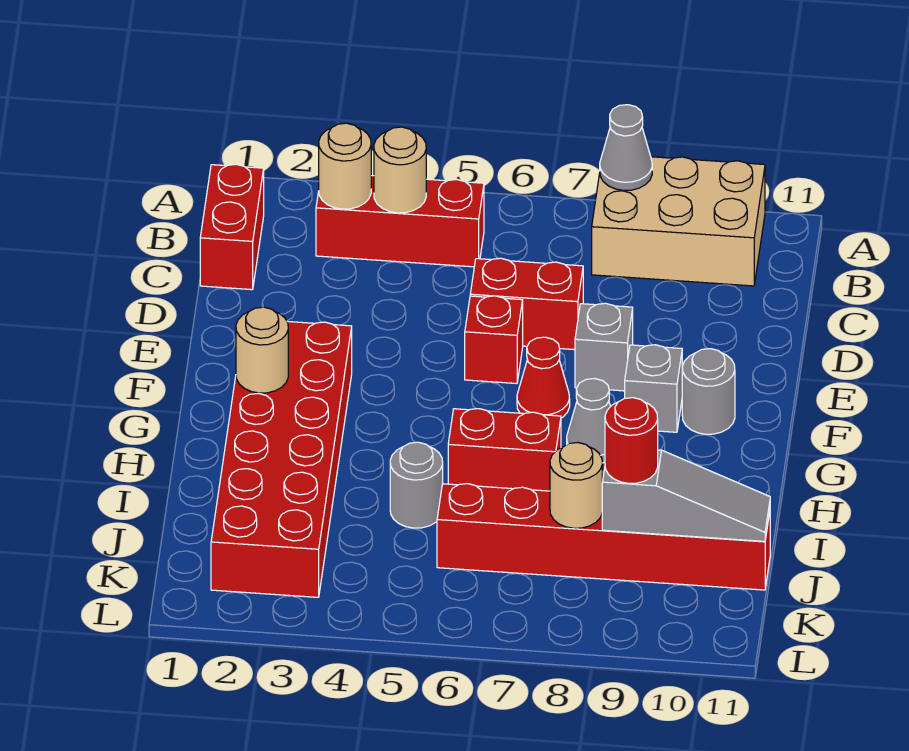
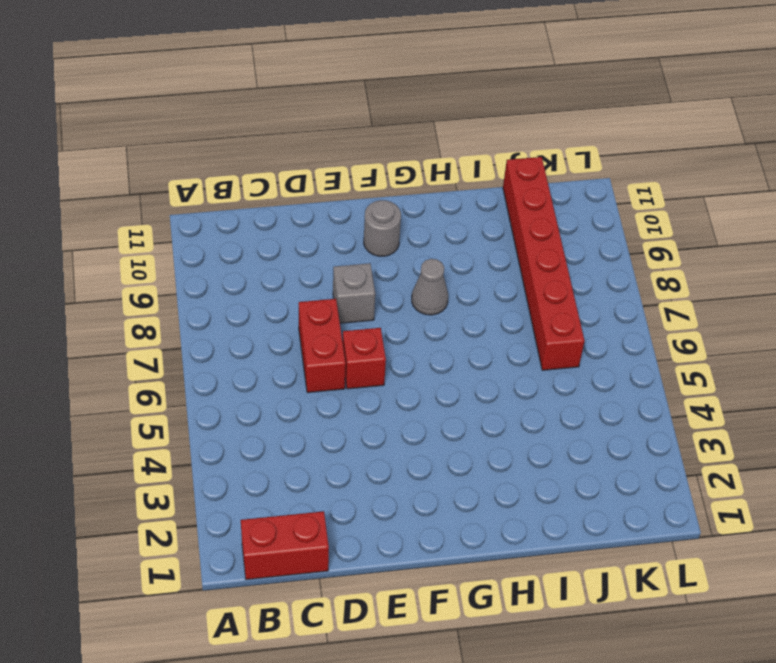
none -> tan 2x3 brick [592,157,765,286]
none -> red 1x3 brick [316,176,484,267]
none -> red 2x6 brick [211,321,352,597]

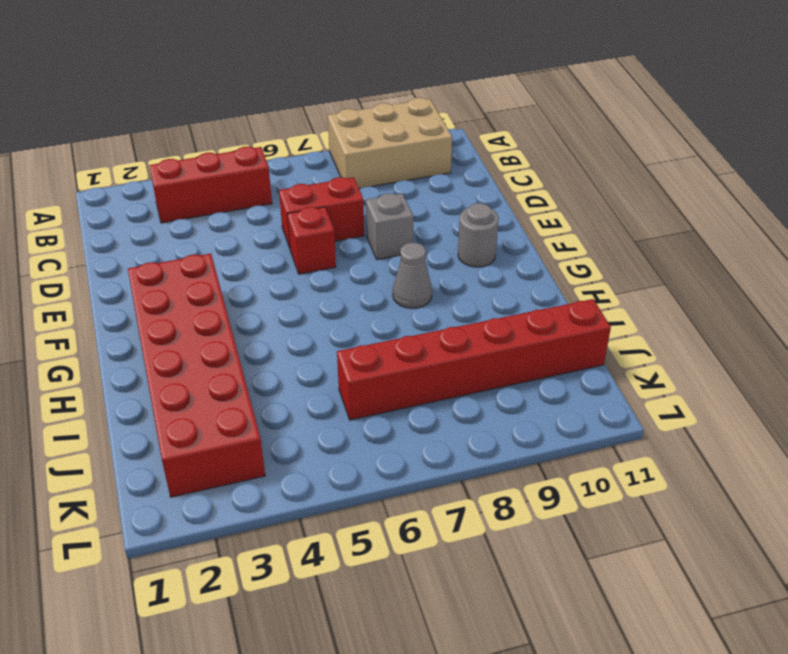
none -> red 1x2 brick [200,164,264,290]
none -> red 1x1 cone [517,337,570,418]
none -> grey 1x1 brick [625,345,682,432]

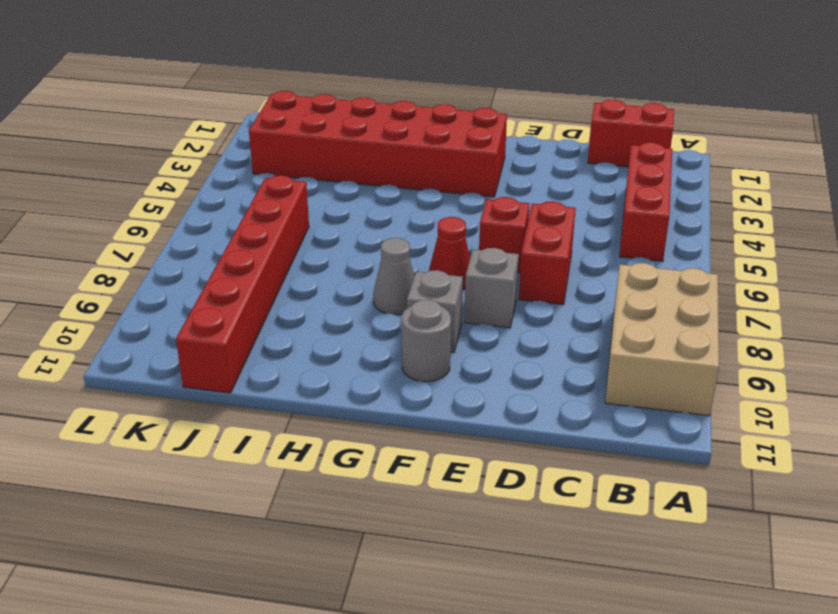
none -> red 1x2 brick [448,409,561,491]
none -> grey 1x1 round brick [390,442,443,528]
none -> grey 1x1 cone [600,105,652,190]

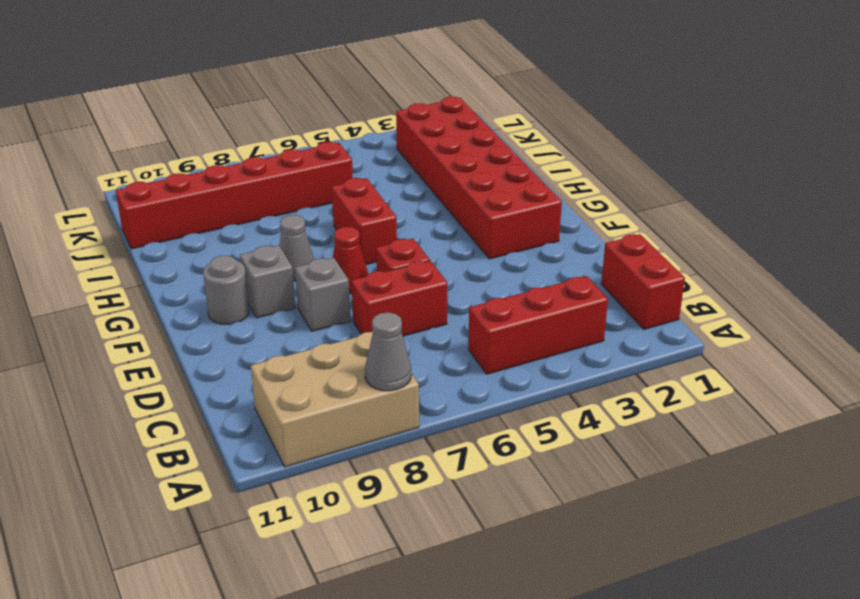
red 1x2 brick [332,178,397,264] -> red 1x2 brick turned to [448,409,561,491]
none -> grey 1x1 round brick [390,442,443,528]
none -> tan 1x1 round brick [319,123,371,209]
none -> tan 1x1 round brick [374,127,426,213]

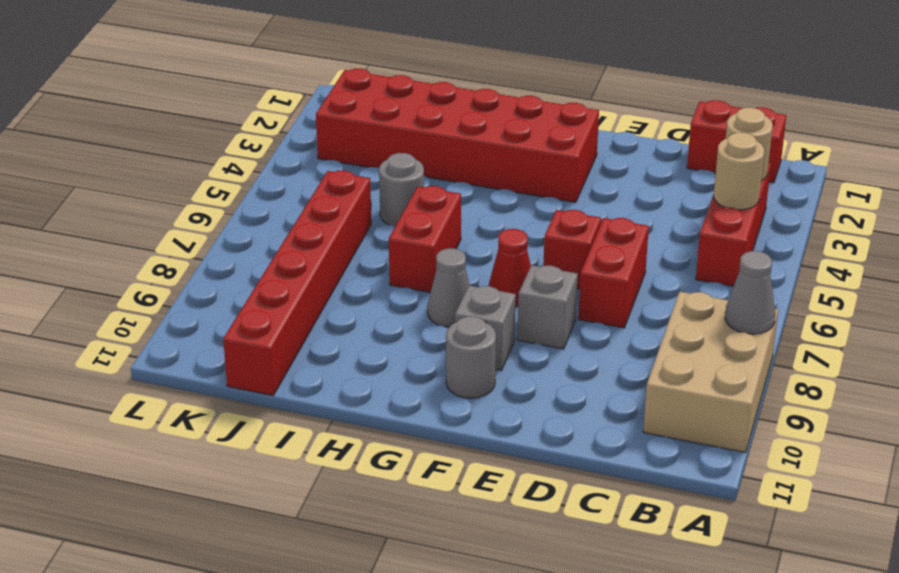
none -> tan 1x1 round brick [236,307,288,393]
none -> tan 1x1 round brick [550,443,602,528]
none -> grey 1x3 slope [602,450,770,541]

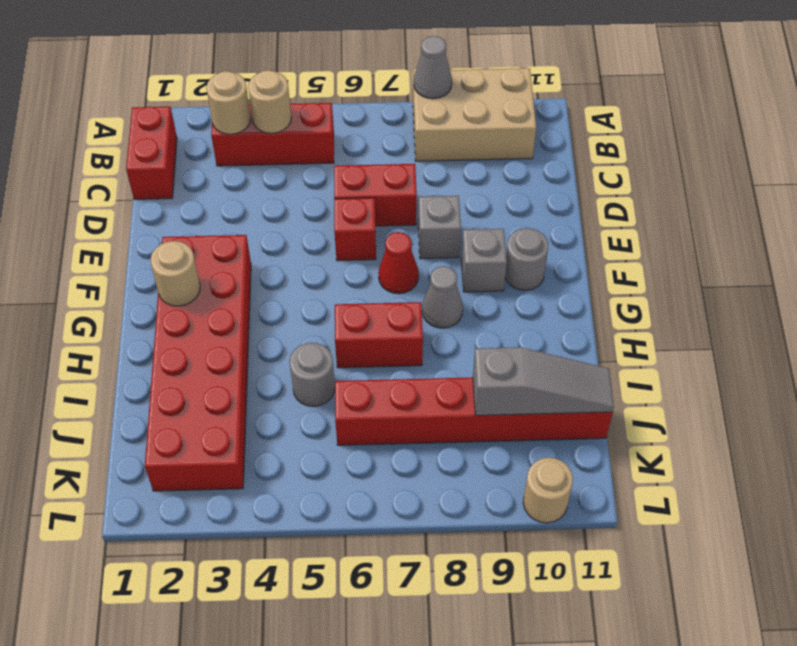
tan 1x1 round brick [523,458,573,523] -> tan 1x1 round brick moved to [550,443,602,528]
none -> red 1x1 round brick [605,398,658,483]

